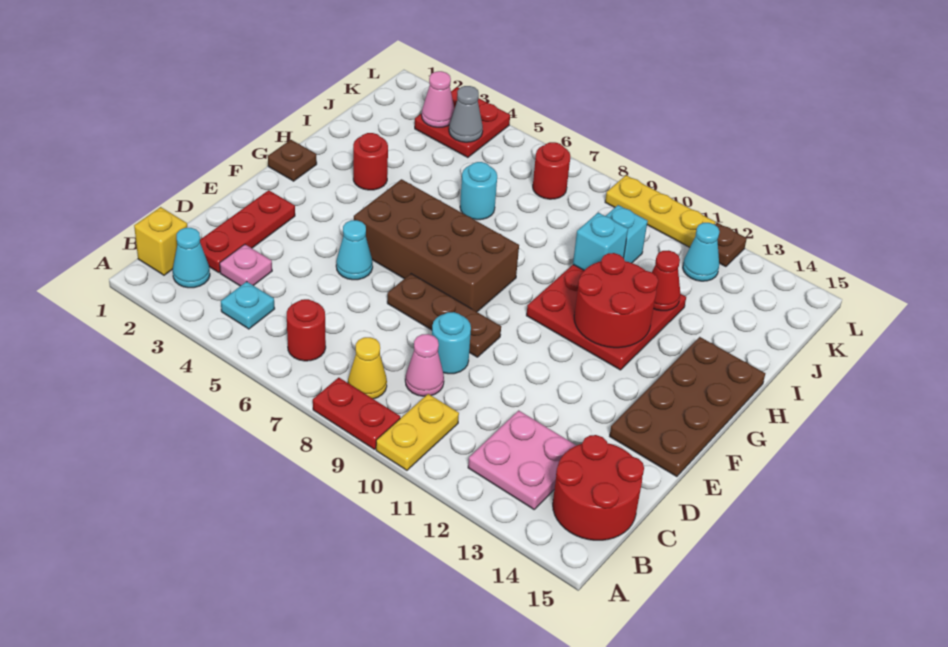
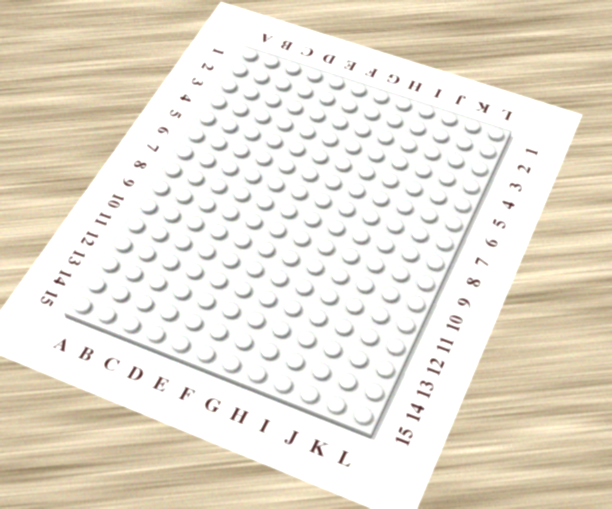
none -> red 1x2 plate [313,378,400,450]
none -> yellow 1x2 plate [376,394,459,470]
none -> yellow 1x1 brick [134,207,187,275]
none -> cyan 1x1 cone [173,228,210,288]

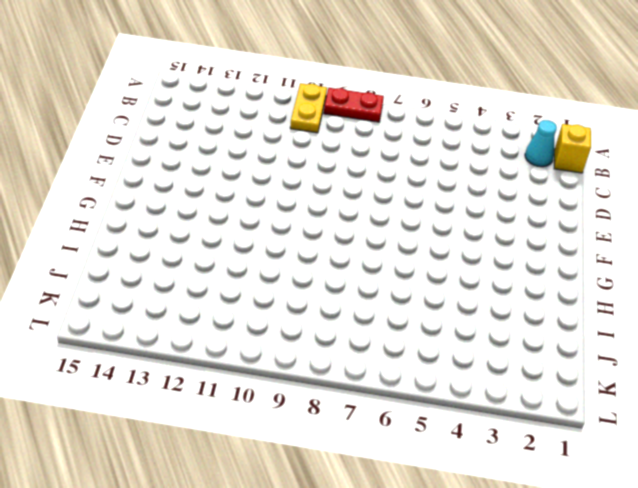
none -> cyan 1x1 plate [221,281,275,329]
none -> red 1x1 round brick [287,299,326,361]
none -> yellow 1x1 cone [348,337,387,399]
none -> pink 2x2 plate [468,410,576,509]

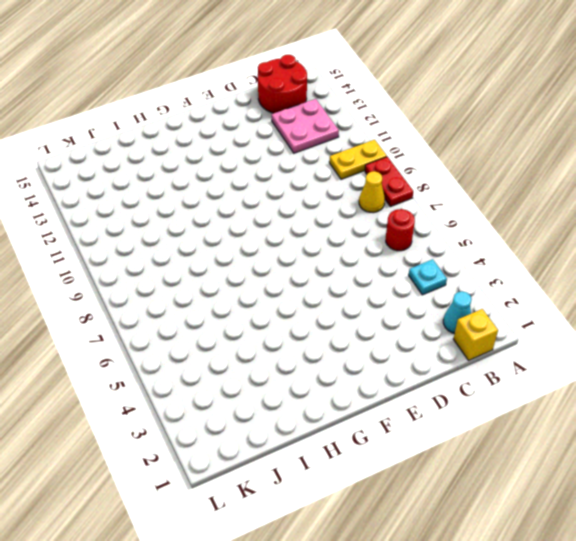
none -> red 1x3 plate [200,190,295,273]
none -> pink 1x1 plate [220,244,272,286]
none -> pink 1x1 cone [405,334,444,396]
none -> cyan 1x1 round brick [432,312,471,374]

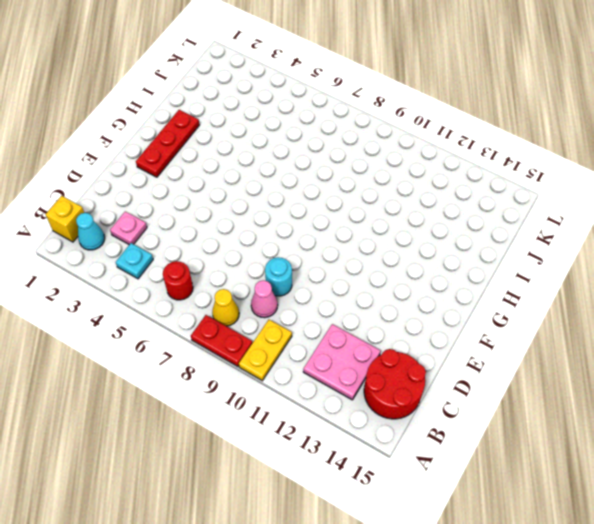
red 1x3 plate [136,110,199,177] -> red 1x3 plate moved to [200,190,295,273]
none -> cyan 1x1 cone [336,220,373,280]
none -> brown 1x3 plate [387,274,501,357]
none -> brown 2x4 plate [610,337,765,477]
none -> brown 2x4 brick [354,179,519,312]

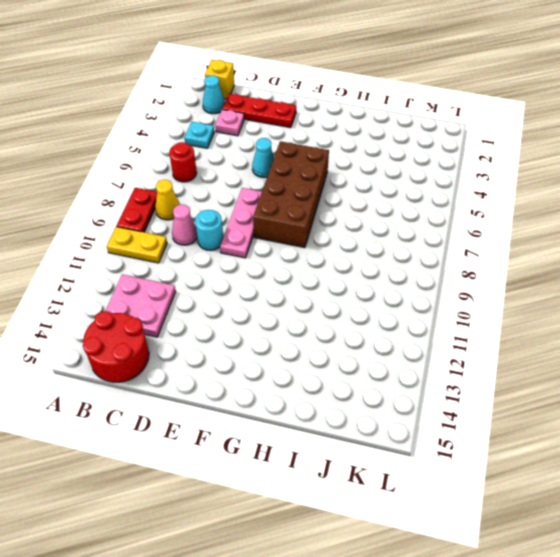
pink 1x3 plate [220,188,262,258] -> brown 1x3 plate [387,274,501,357]
none -> brown 2x4 plate [610,337,765,477]
none -> brown 1x1 plate [268,140,317,181]
none -> red 3x3 plate [526,265,686,370]
none -> red 1x1 round brick [353,133,388,190]

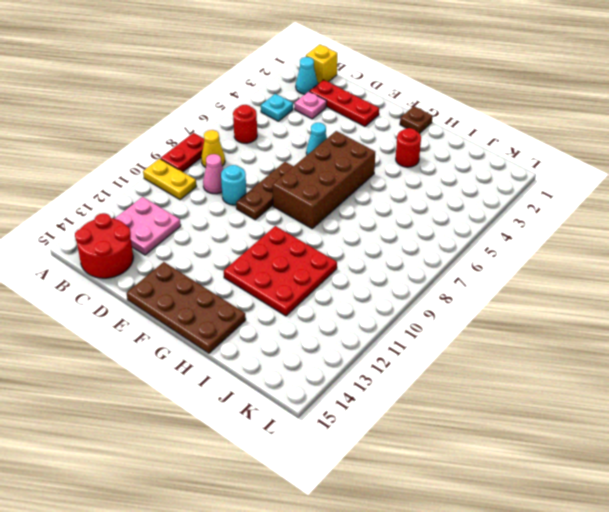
none -> cyan 1x1 round brick [460,162,497,220]
none -> cyan 1x1 brick [606,205,648,263]
none -> red 2x2 plate [415,87,510,158]
none -> red 1x1 round brick [533,142,571,199]

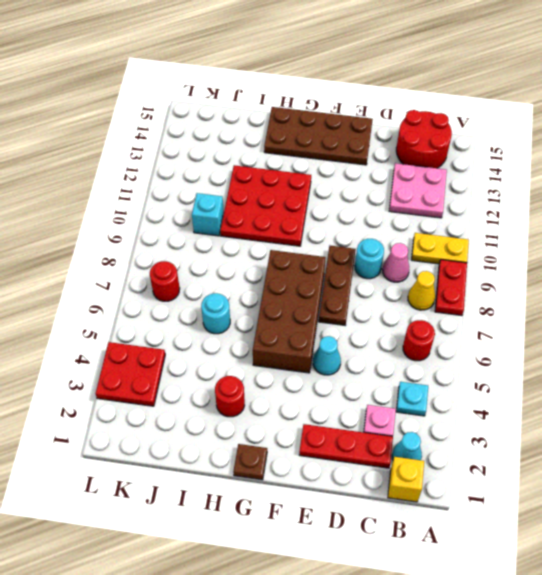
none -> cyan 1x1 cone [683,223,720,281]
none -> yellow 1x3 plate [605,175,715,247]
none -> brown 1x1 plate [715,223,747,267]
none -> red 2x2 round brick [574,253,658,348]

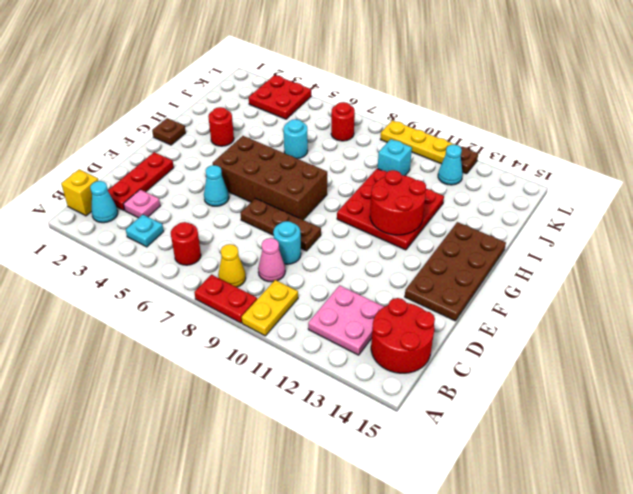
none -> cyan 1x1 brick [573,212,628,270]
none -> red 1x1 cone [652,250,680,311]
none -> pink 1x1 cone [422,71,454,127]
none -> grey 1x1 cone [449,86,483,142]

